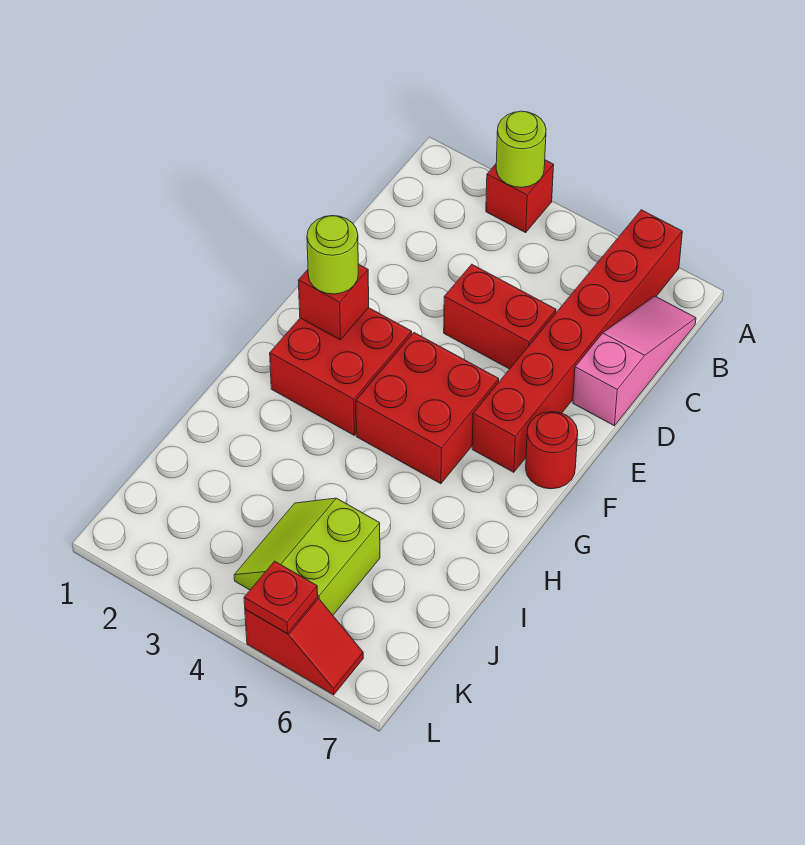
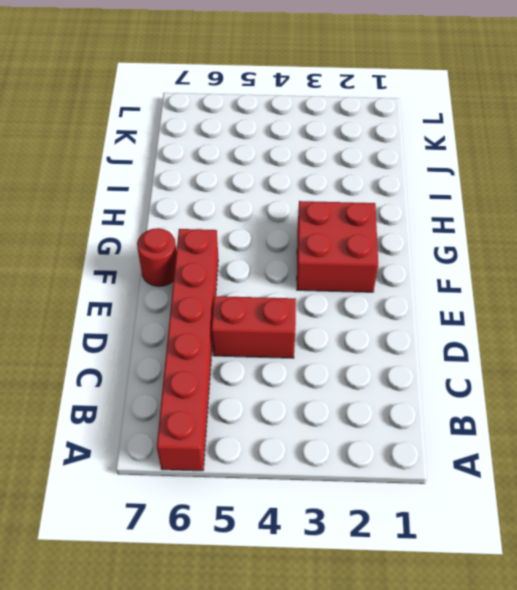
none -> red 1x1 brick [486,160,554,233]
none -> pink 1x3 slope [573,296,696,426]
none -> red 2x2 brick [356,333,499,484]

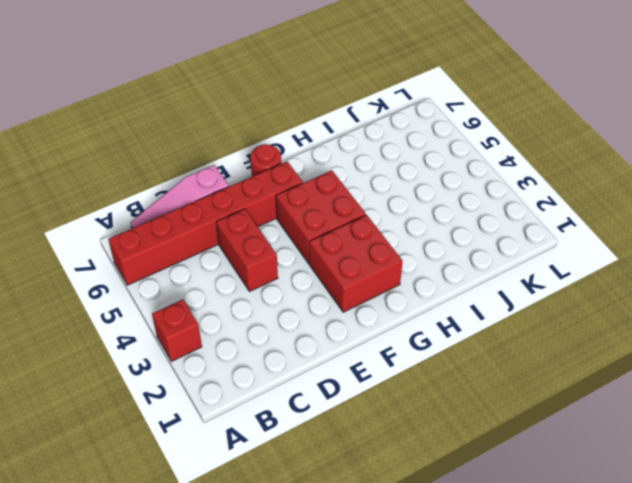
none -> lime 2x2 slope [234,498,380,615]
none -> red 1x2 slope [245,598,363,695]
none -> lime 1x1 round brick [496,111,546,187]

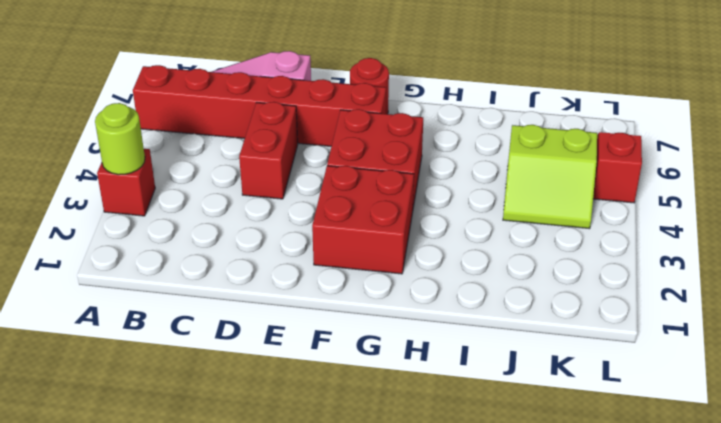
none -> red 1x1 brick [298,264,369,340]
none -> red 1x1 plate [244,561,318,633]
none -> lime 1x1 round brick [307,216,358,294]

